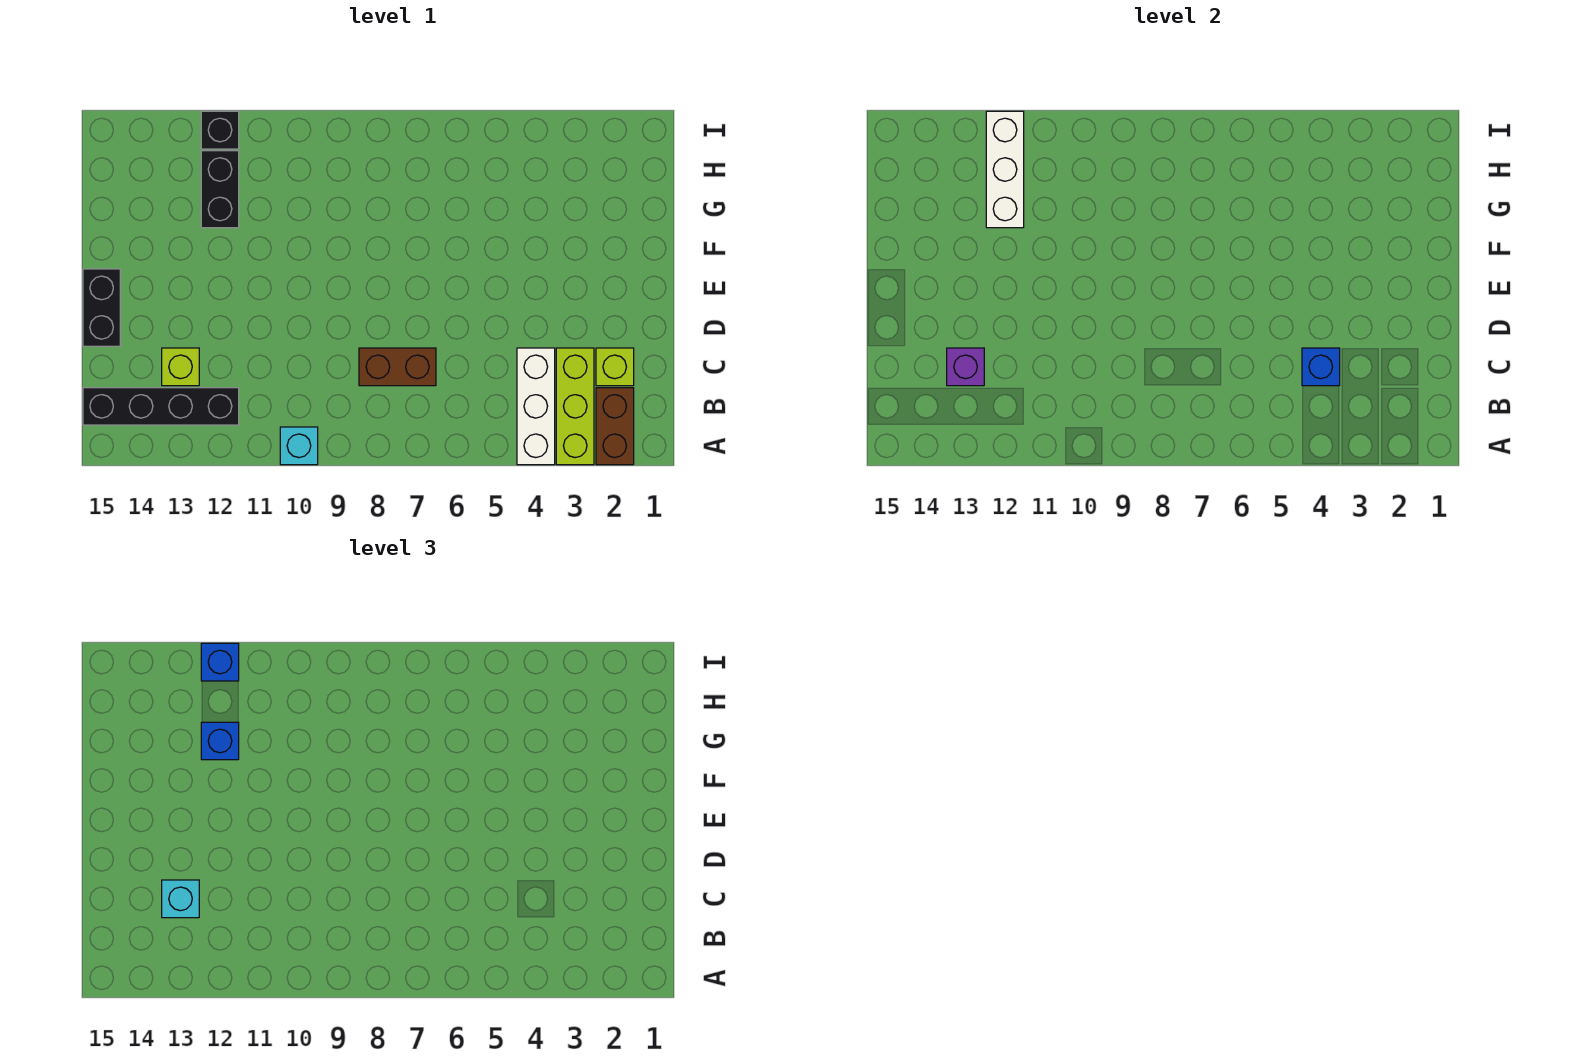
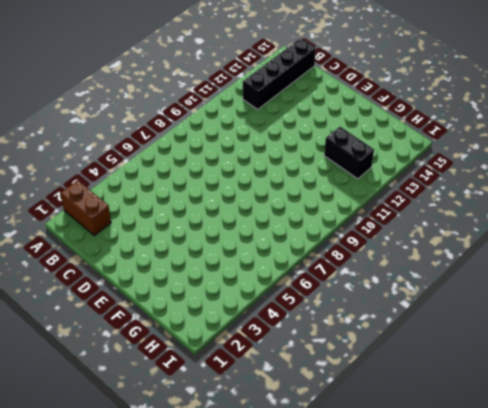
none -> lime 1x3 brick [556,348,594,465]
none -> white 1x3 brick [517,348,555,465]
none -> cyan 1x1 brick [280,427,318,465]

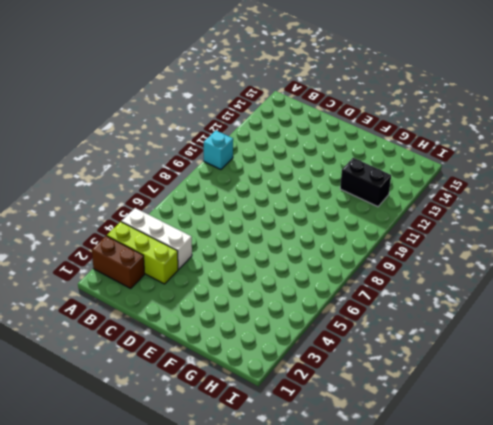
none -> black 1x4 brick [83,388,239,425]
none -> lime 1x1 brick [596,348,634,386]
none -> brown 1x2 brick [359,348,436,386]

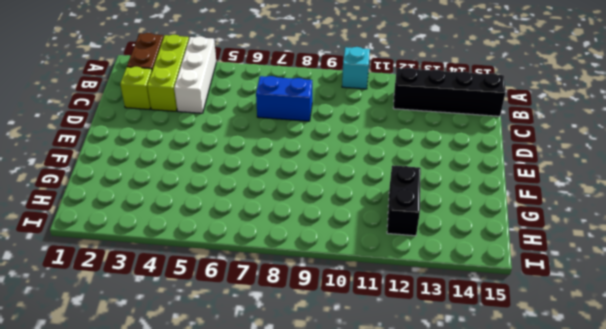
blue 1x2 brick [256,76,312,121] -> brown 1x2 brick [359,348,436,386]
none -> lime 1x1 brick [162,348,199,386]
none -> black 1x2 brick [83,269,120,346]
none -> black 1x1 brick [201,111,239,149]

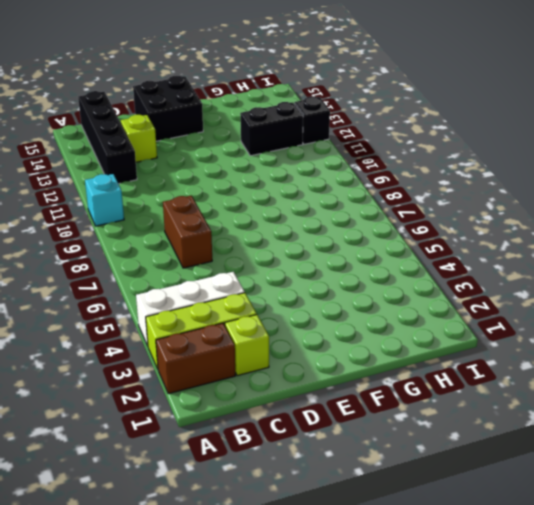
black 2x2 brick [133,76,203,141] -> black 1x2 brick [83,269,120,346]
none -> blue 1x1 brick [1302,348,1340,386]
none -> purple 1x1 brick [947,348,984,386]
none -> white 1x3 brick [986,111,1024,228]

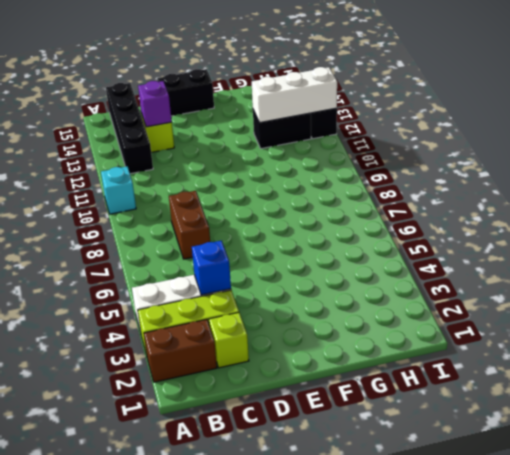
none -> cyan 1x1 brick [162,880,199,918]
none -> blue 1x1 brick [201,722,239,760]
none -> blue 1x1 brick [201,643,239,681]

